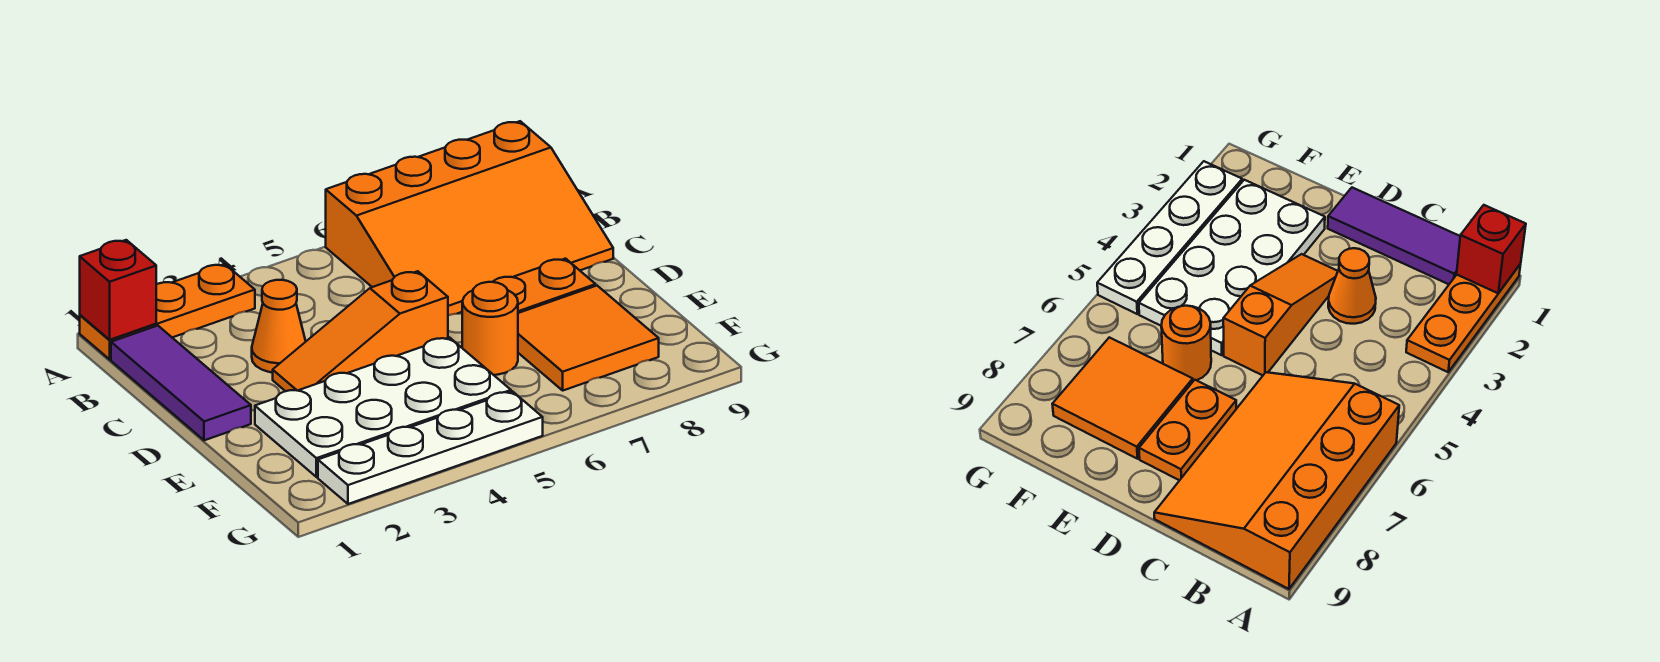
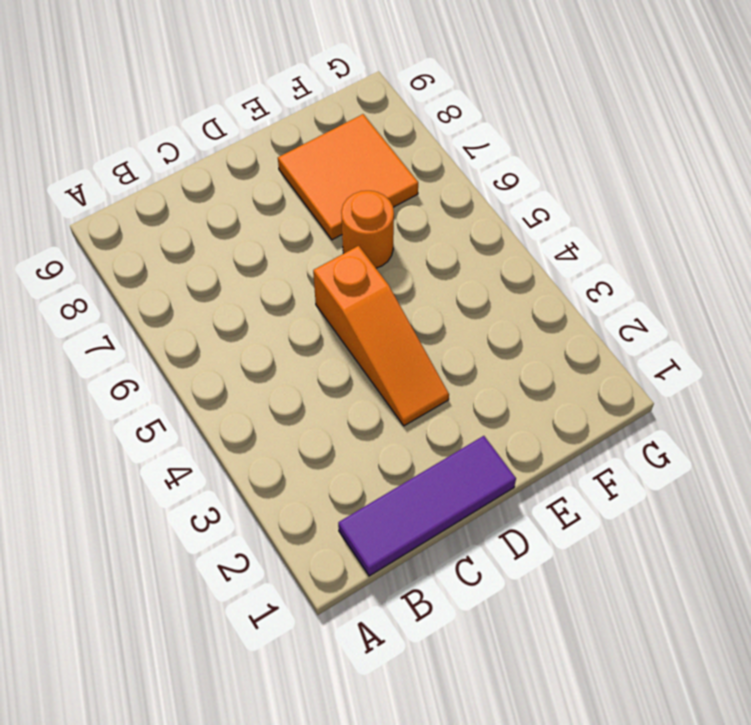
none -> orange 1x3 plate [80,264,255,359]
none -> orange 3x4 slope [326,121,613,316]

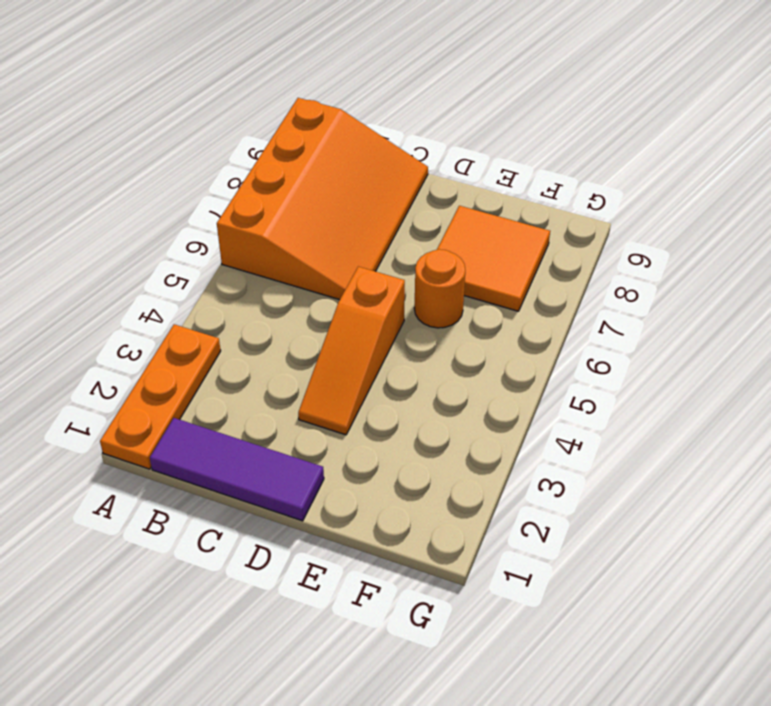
none -> orange 1x1 cone [252,280,306,372]
none -> orange 1x2 plate [493,259,596,313]

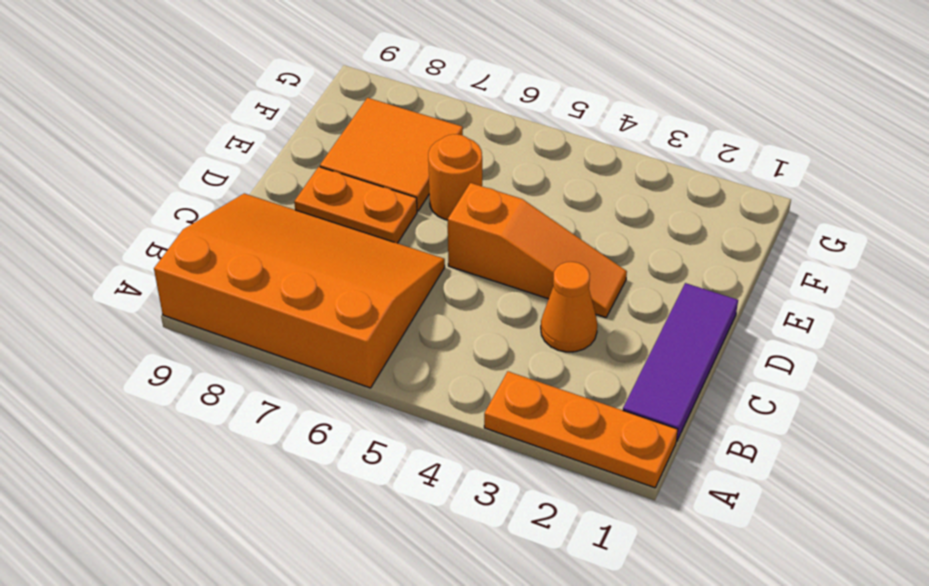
none -> white 2x4 plate [255,337,511,477]
none -> white 1x4 plate [318,391,543,504]

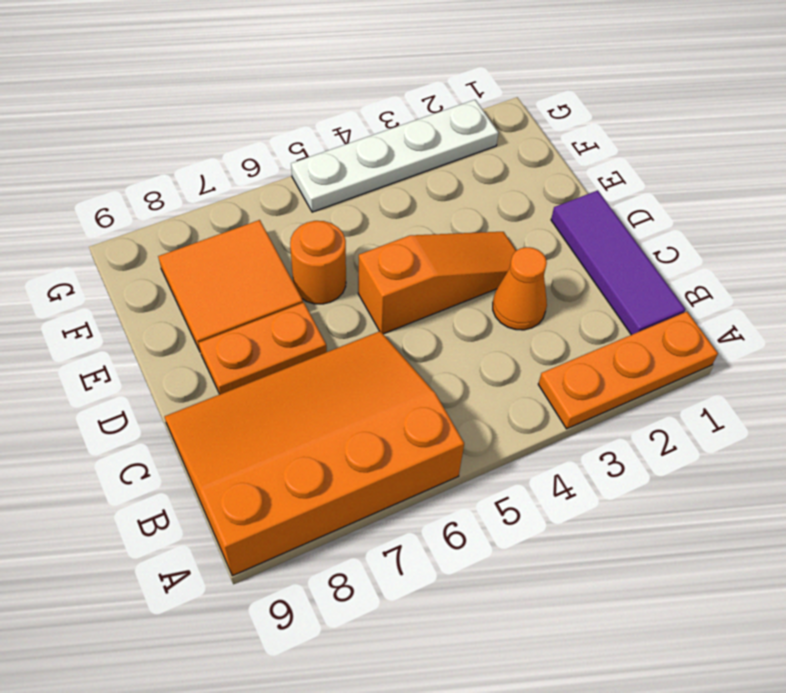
none -> white 2x4 plate [255,337,511,477]
none -> red 1x1 brick [80,240,156,340]

